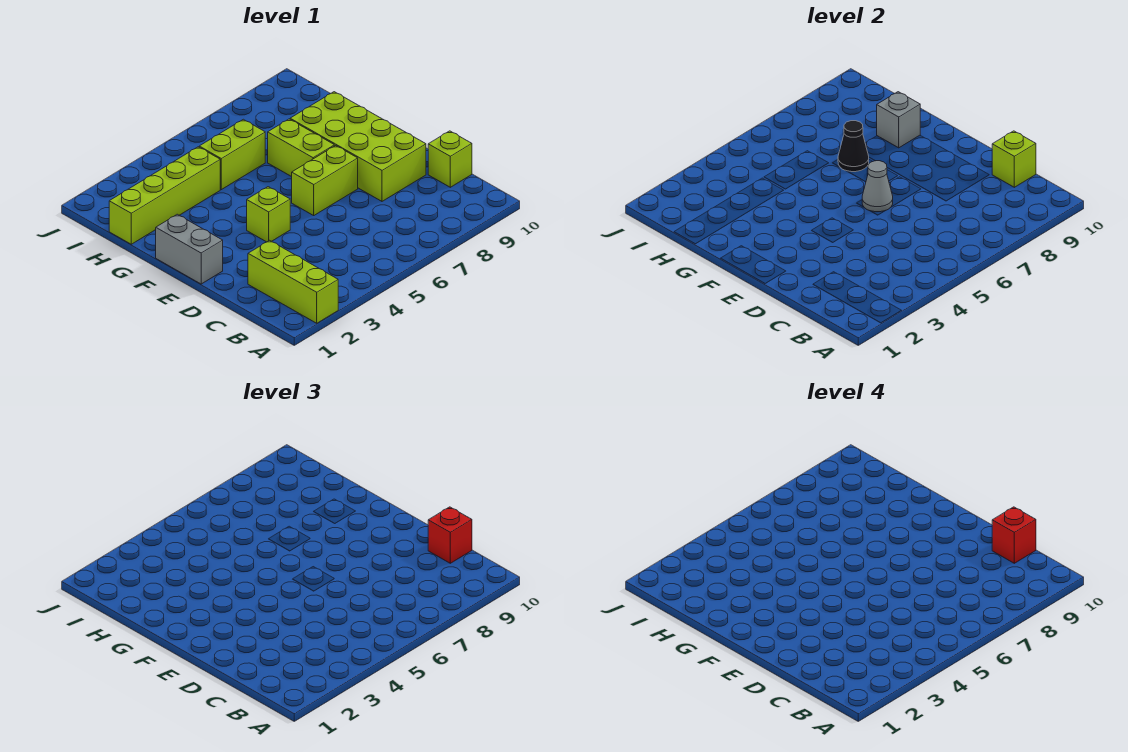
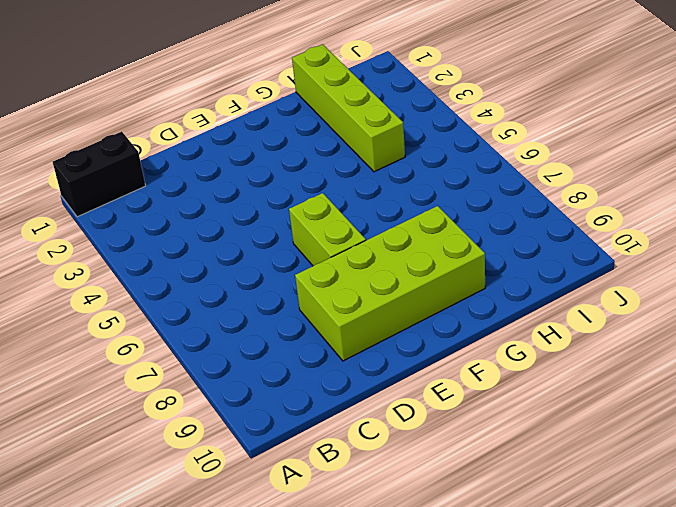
black 1x2 brick [53,132,146,217] -> none
none -> lime 1x3 brick [248,240,338,323]
none -> lime 1x1 brick [428,131,472,187]
none -> grey 1x2 brick [156,214,223,284]

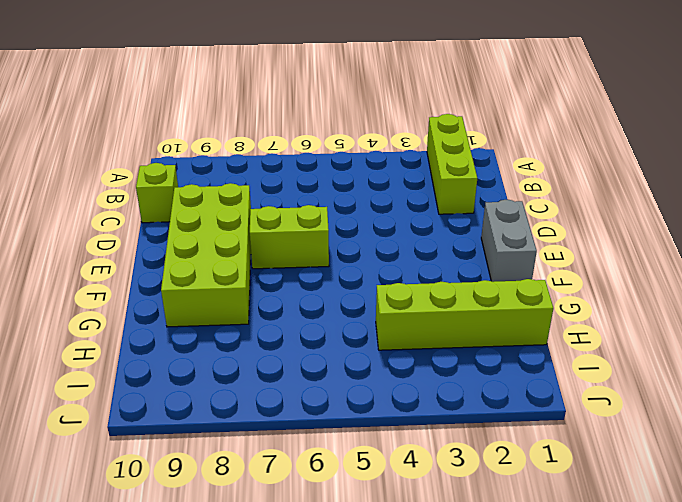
none -> lime 1x1 brick [247,187,290,242]
none -> lime 1x2 brick [268,119,334,177]
none -> lime 1x2 brick [199,119,265,190]

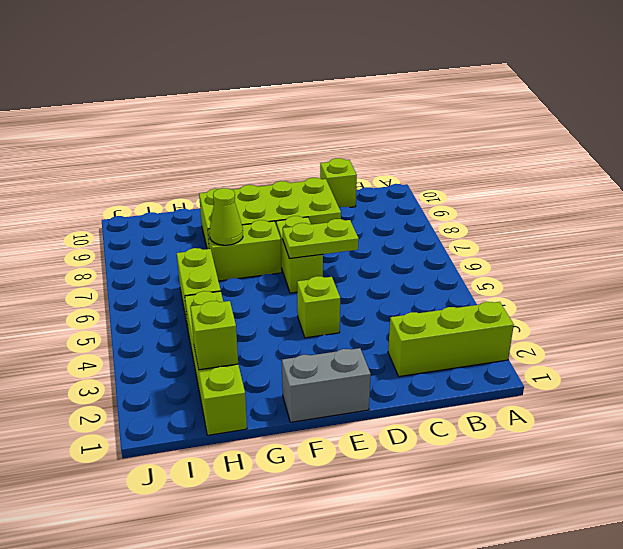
lime 1x2 plate [283,219,359,258] -> grey 1x1 cone [862,161,893,212]
lime 1x1 cone [209,188,243,245] -> black 1x1 cone [838,121,869,172]
lime 1x1 brick [190,301,238,370] -> lime 1x1 brick moved to [992,131,1036,187]
none -> grey 1x1 brick [877,92,920,148]
none -> red 1x1 brick [428,507,472,563]
none -> red 1x1 brick [992,507,1036,563]

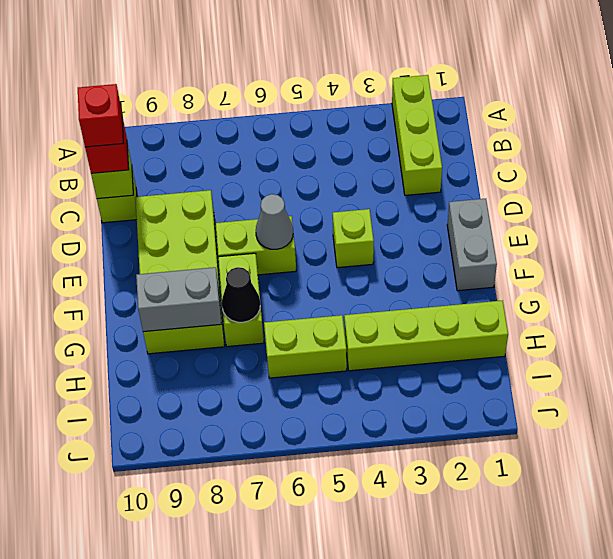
grey 1x2 brick [136,267,222,332] -> grey 1x1 brick [877,92,920,148]

